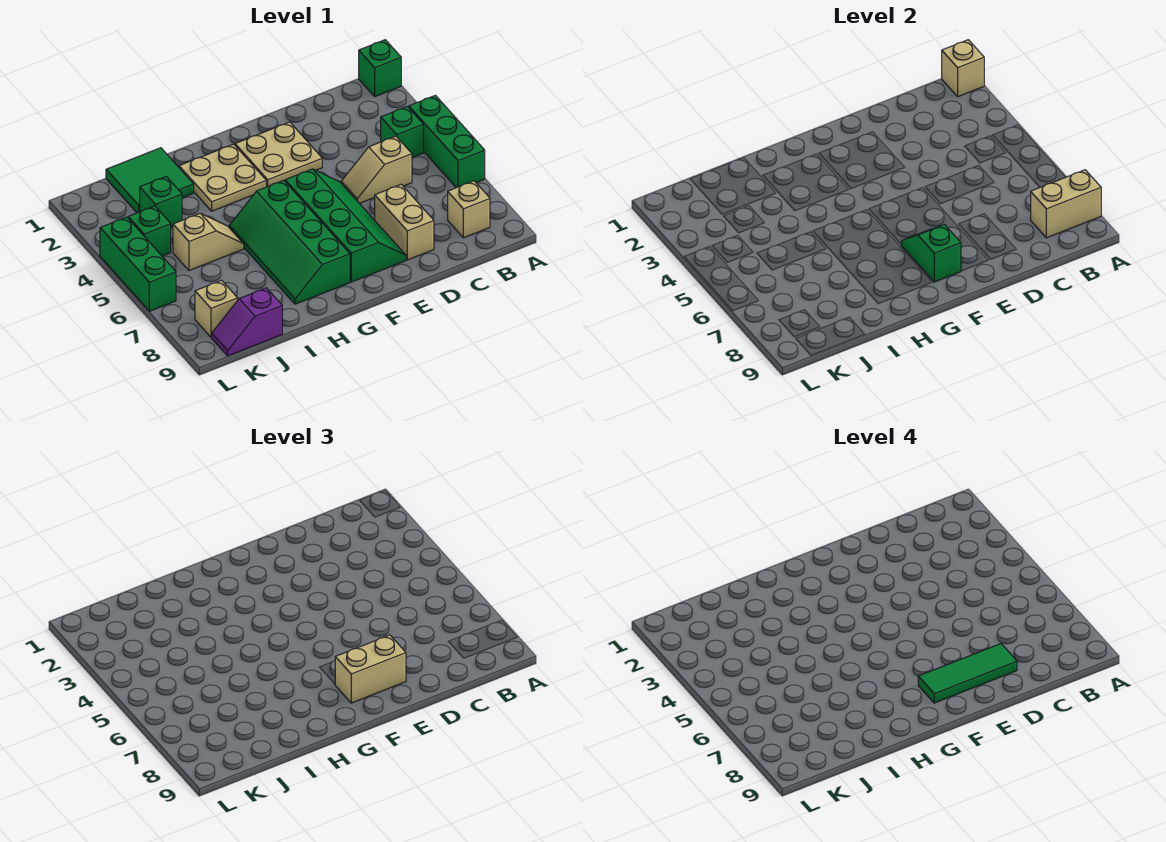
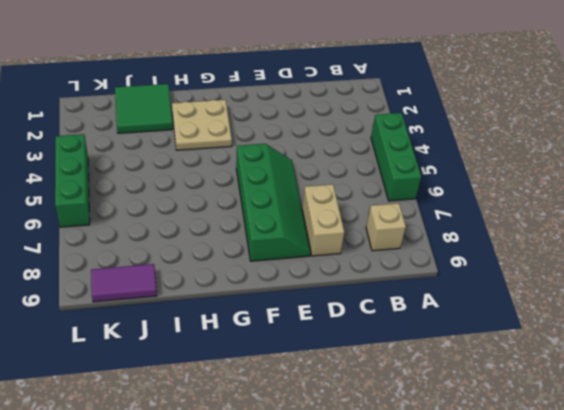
purple 1x2 tile [91,264,157,302] -> purple 1x2 slope [212,288,282,356]
none -> green 1x1 brick [359,40,401,97]
none -> green 1x1 brick [381,107,423,157]
none -> tan 1x2 slope [341,136,412,203]

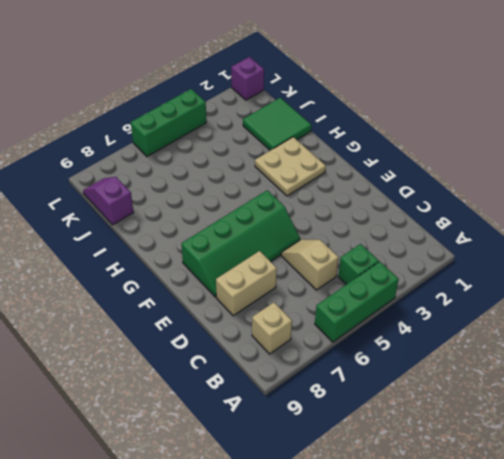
purple 1x1 brick [231,57,264,100] -> none
none -> green 1x1 brick [359,40,401,97]
none -> tan 2x2 plate [235,122,322,187]
none -> green 2x4 slope [229,180,350,304]

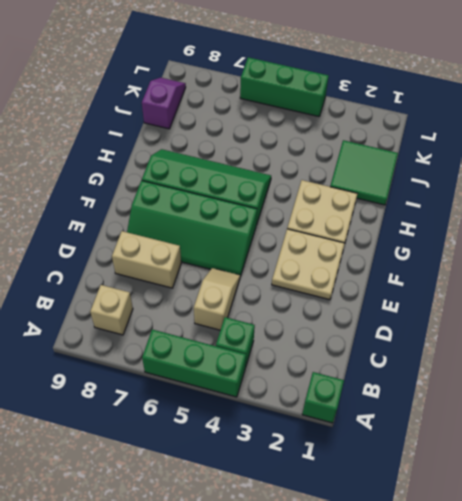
none -> tan 1x2 slope [173,213,244,270]
none -> green 1x1 brick [140,177,182,227]
none -> green 1x1 brick [128,206,171,256]

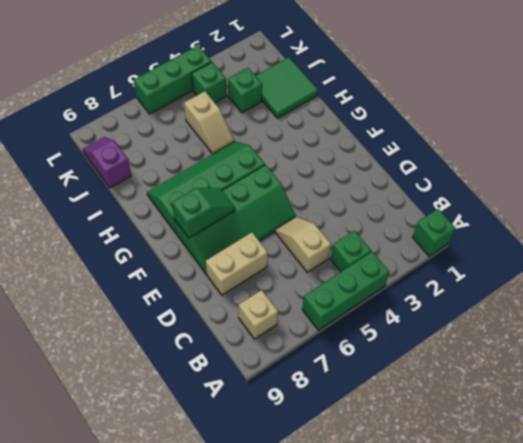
none -> tan 2x2 plate [235,122,322,187]
none -> tan 2x2 plate [179,144,266,211]
none -> tan 1x1 brick [195,280,238,337]

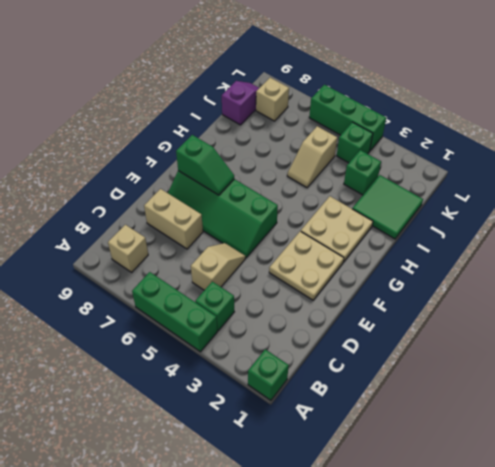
none -> green 2x4 slope [229,180,350,304]
none -> tan 1x1 brick [942,40,984,97]
none -> tan 1x2 brick [1031,170,1101,238]

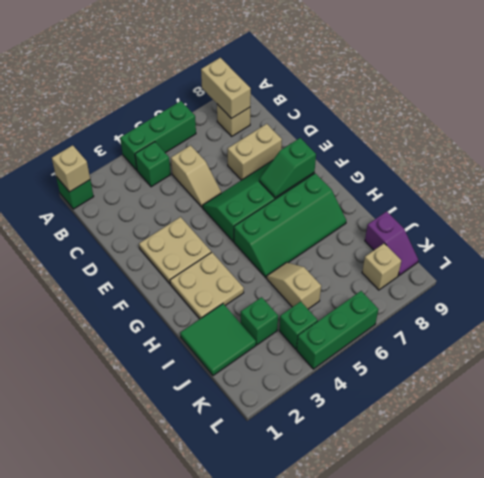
none -> tan 1x2 brick [335,635,406,703]
none -> green 1x3 tile [918,644,1017,703]

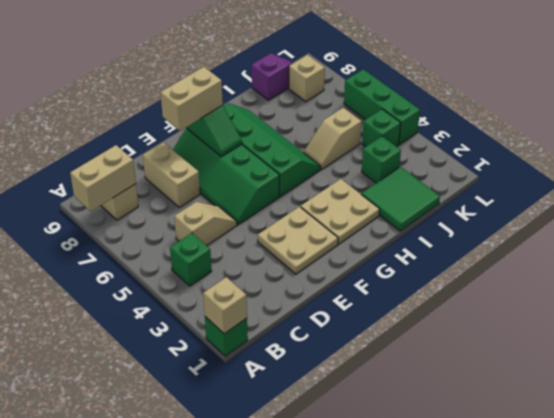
none -> green 1x3 brick [409,95,485,188]
none -> green 1x3 tile [918,644,1017,703]

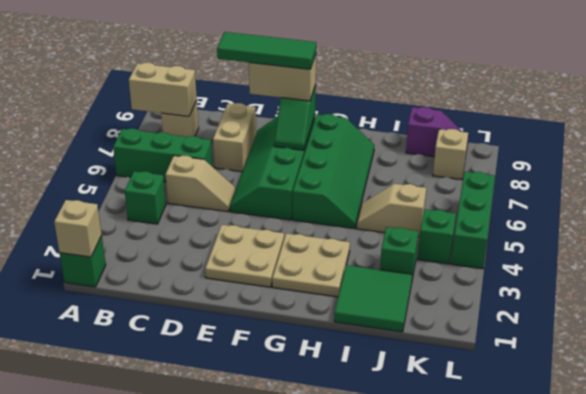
green 1x3 brick [113,129,213,182] -> green 1x3 brick turned to [409,95,485,188]

